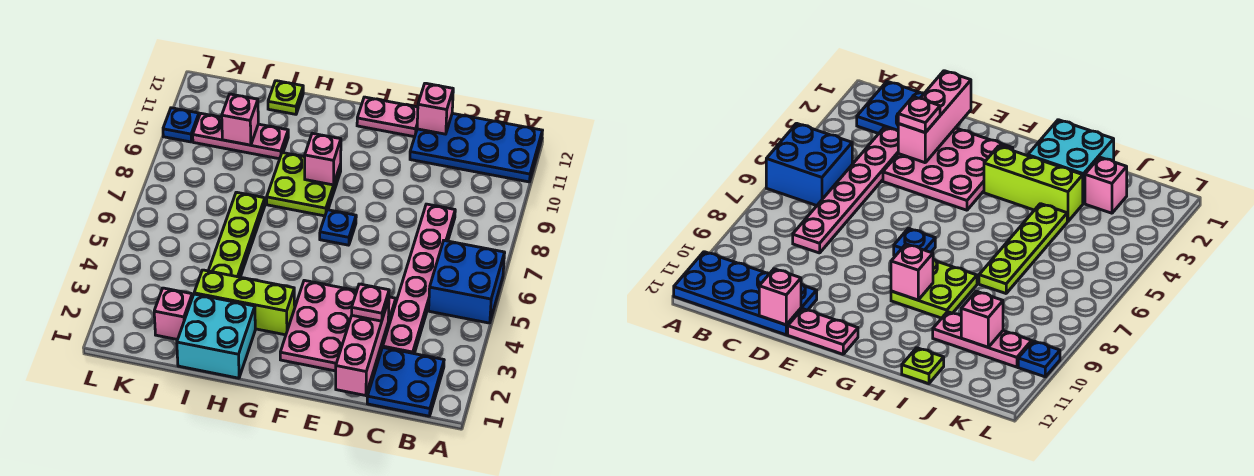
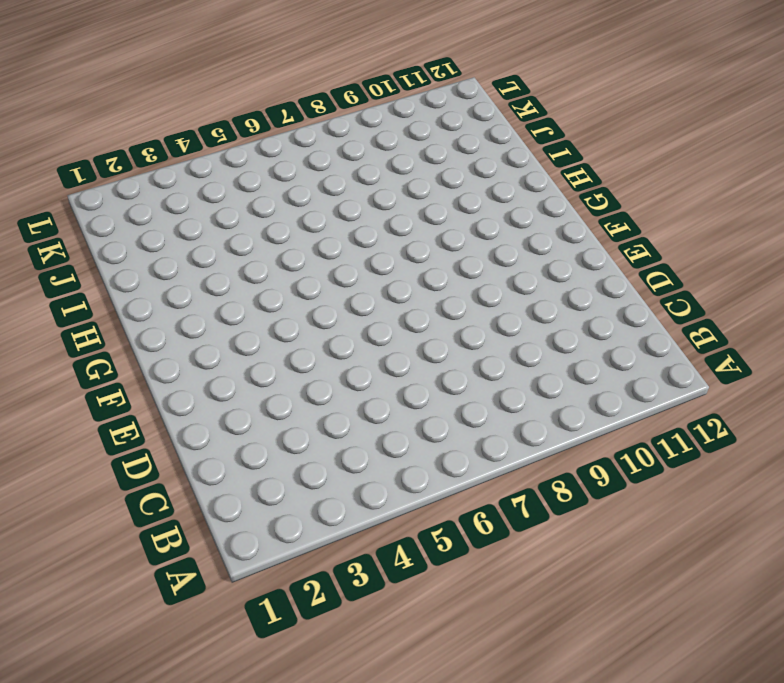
none -> blue 2x2 brick [429,241,505,323]
none -> blue 2x4 plate [410,113,543,182]
none -> blue 2x2 plate [367,347,444,416]

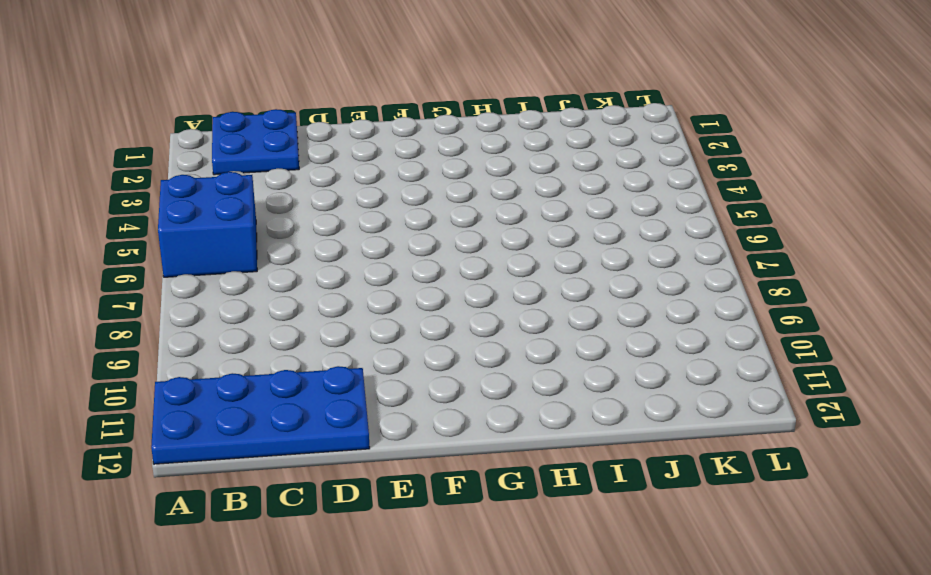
none -> pink 1x6 plate [383,204,455,354]
none -> pink 3x3 plate [280,280,396,378]
none -> pink 1x2 plate [357,97,418,137]

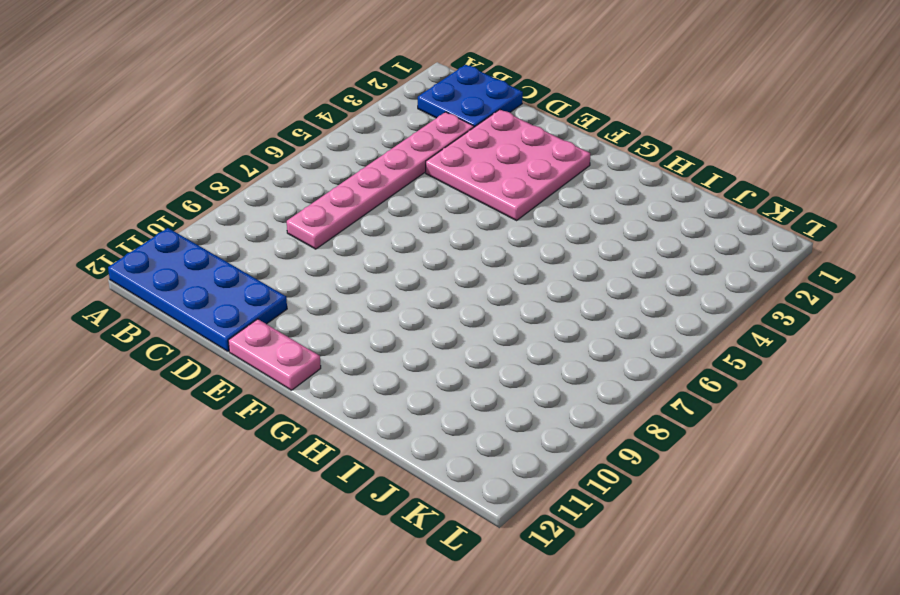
none -> blue 2x2 brick [429,241,505,323]
none -> blue 1x1 plate [320,210,356,245]
none -> lime 1x3 brick [194,270,295,335]

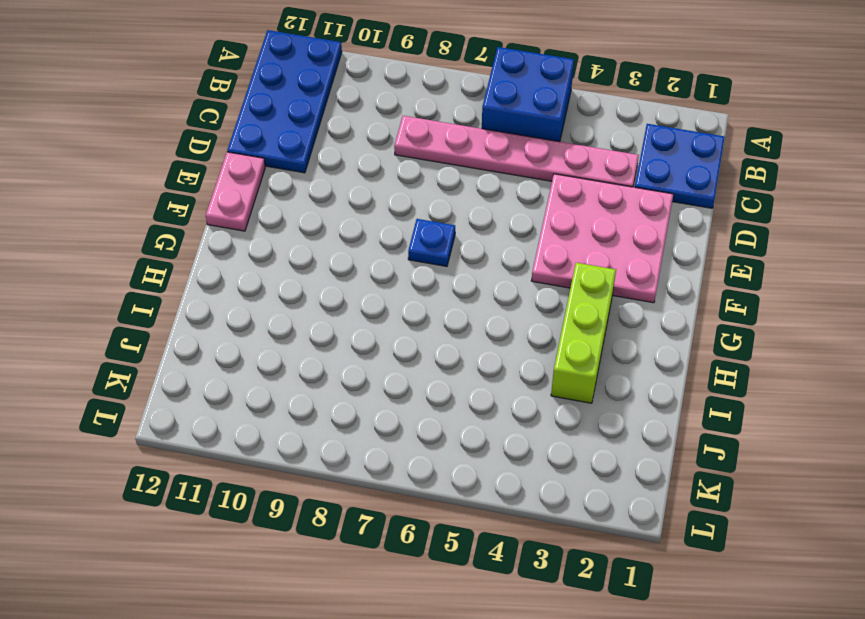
none -> lime 2x2 plate [267,153,341,216]
none -> cyan 2x2 brick [177,294,255,378]
none -> lime 1x4 plate [208,192,265,277]

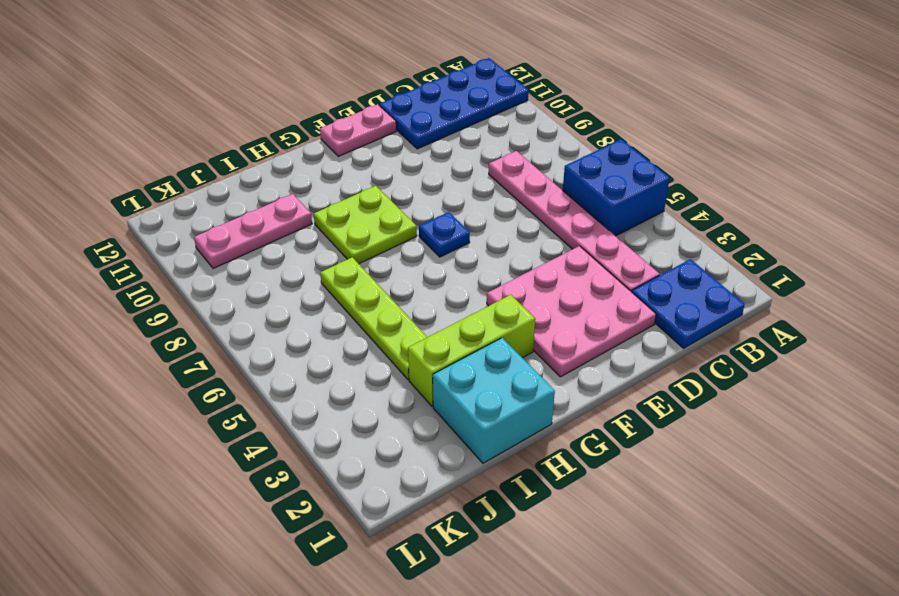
none -> lime 1x1 plate [268,81,303,114]
none -> pink 1x1 brick [154,288,192,340]
none -> blue 1x1 plate [163,108,199,142]

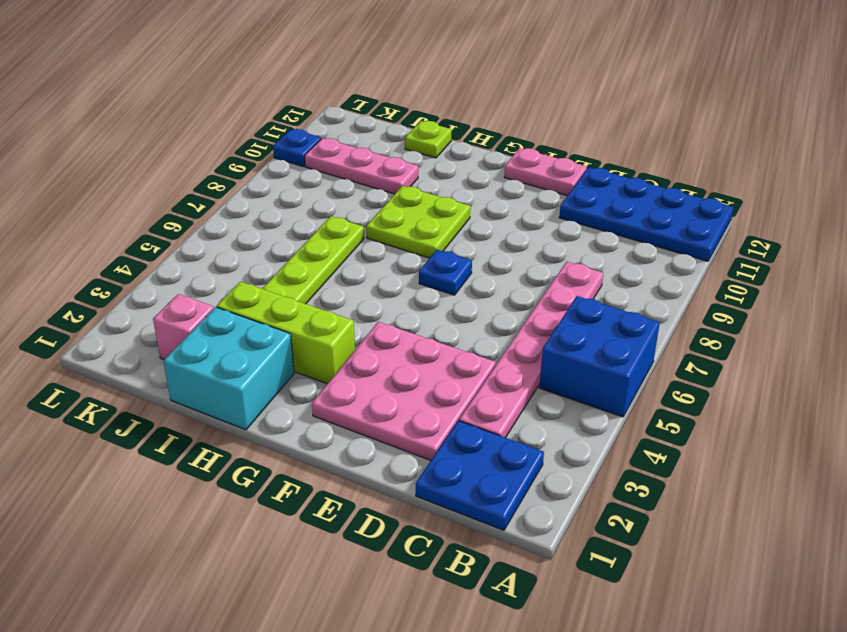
none -> pink 1x3 brick [336,299,389,396]
none -> pink 1x1 brick [417,83,453,134]
none -> pink 1x1 brick [305,133,341,185]

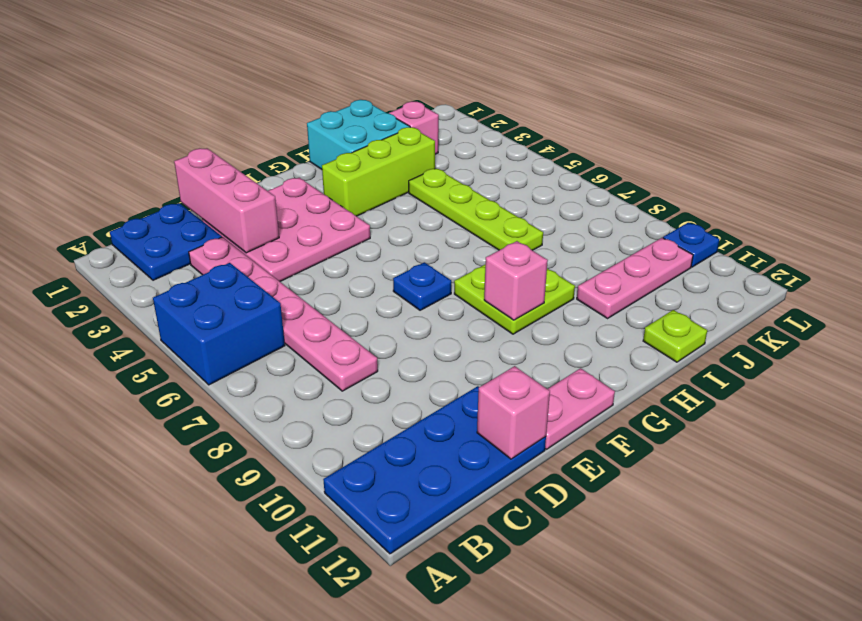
none -> pink 1x1 brick [222,94,258,145]
none -> pink 1x1 plate [352,284,389,321]

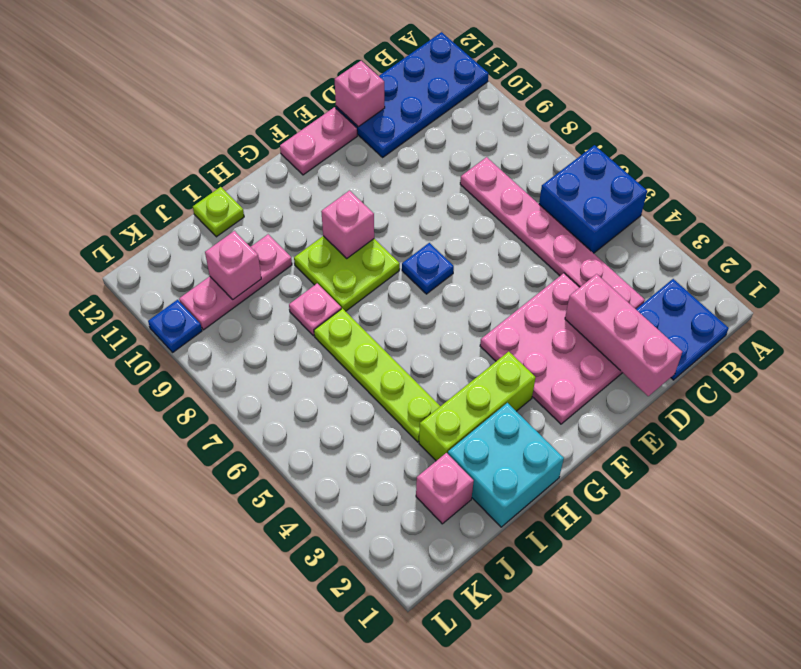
pink 1x1 plate [289,283,341,336] -> pink 1x1 plate moved to [352,284,389,321]

